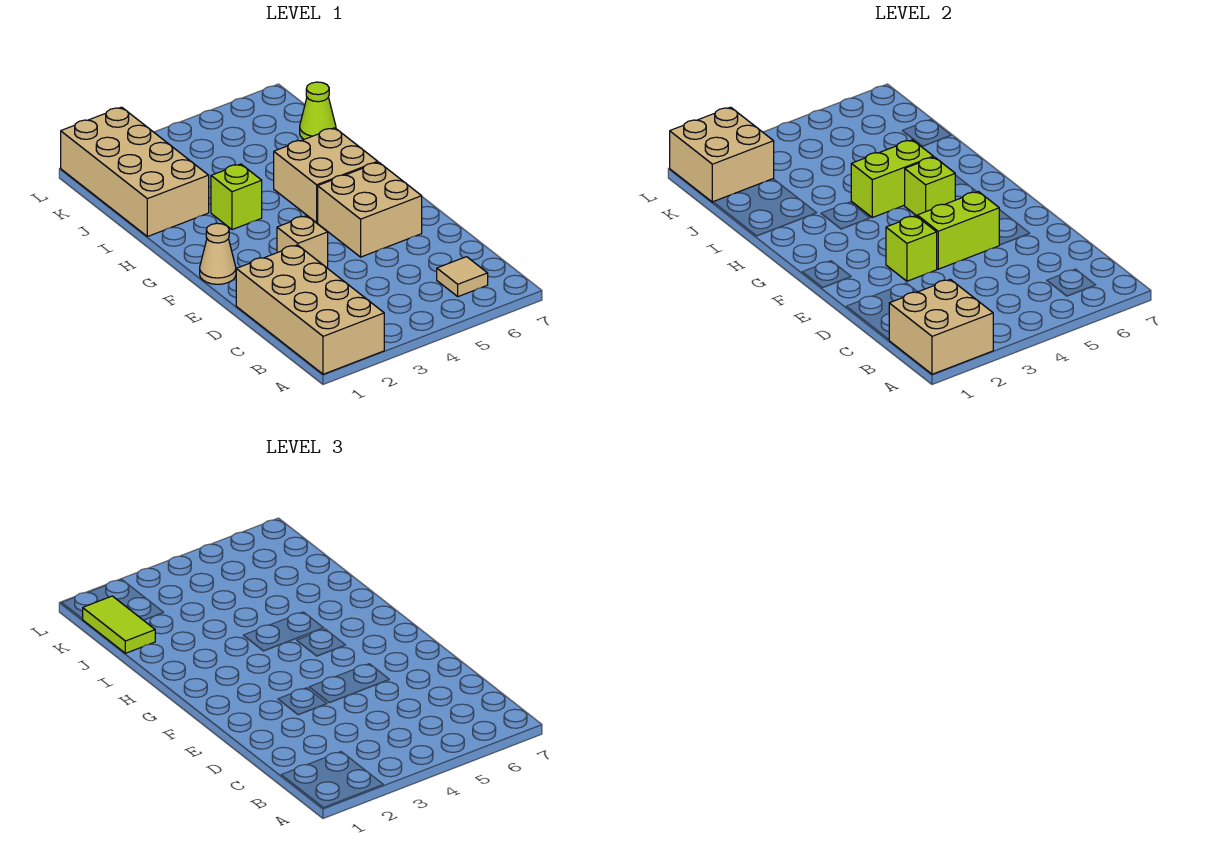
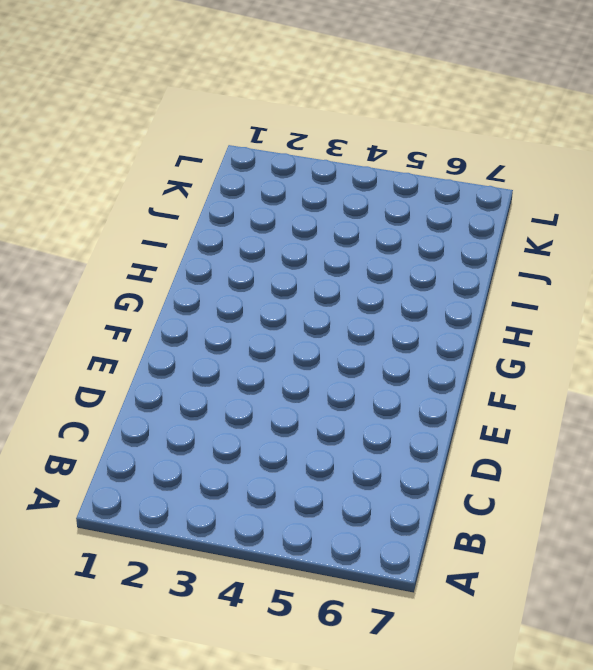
none -> tan 2x4 brick [236,245,384,374]
none -> tan 1x1 tile [437,257,488,297]
none -> tan 1x1 brick [277,216,328,268]

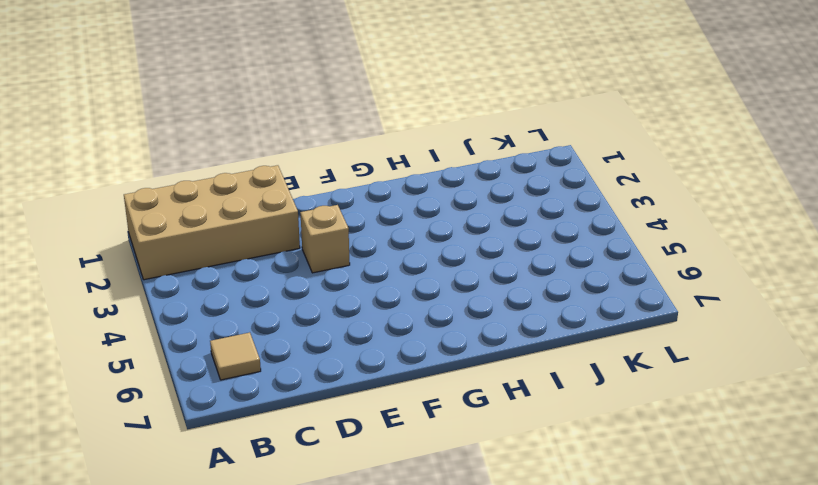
none -> tan 2x2 brick [318,162,422,257]
none -> tan 1x1 cone [200,223,236,284]
none -> tan 2x2 brick [274,128,378,223]

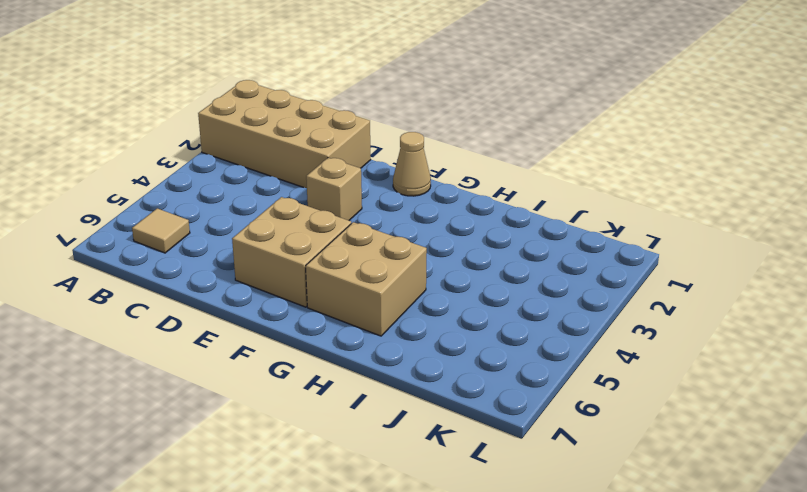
none -> lime 1x1 brick [211,164,262,230]
none -> tan 2x4 brick [61,107,209,237]
none -> lime 1x1 cone [300,82,336,139]

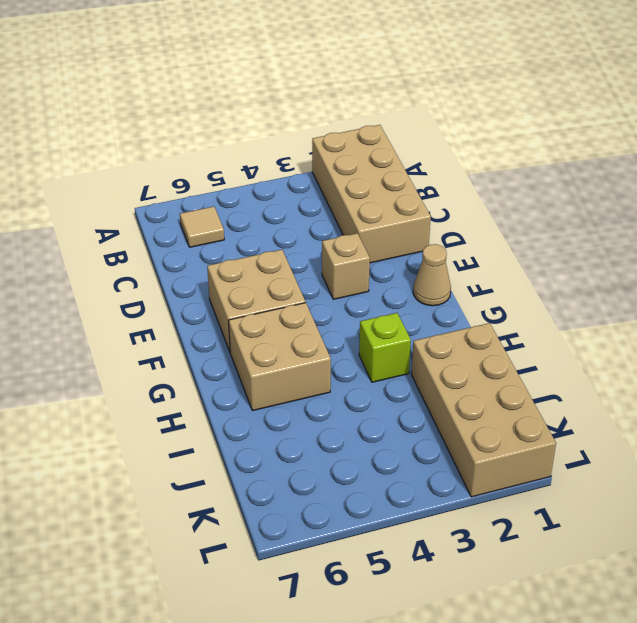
none -> lime 1x1 cone [300,82,336,139]
none -> tan 2x2 brick [889,279,993,374]
none -> lime 1x1 brick [886,216,937,281]

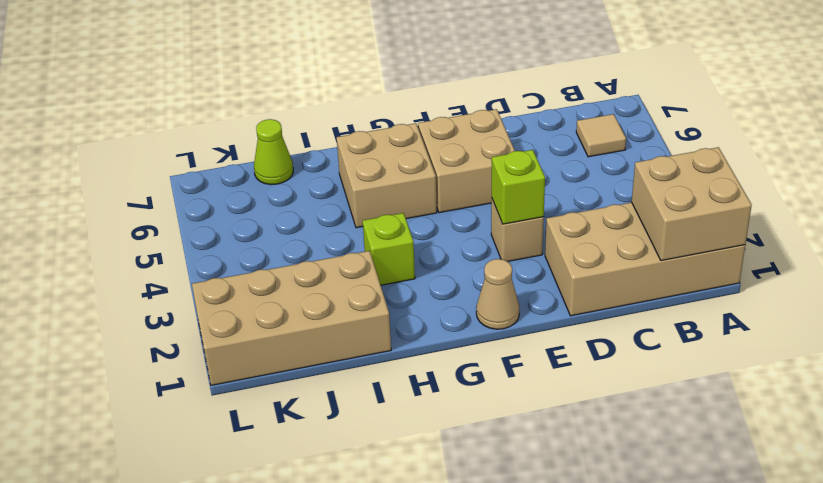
none -> lime 1x2 brick [917,192,999,269]
none -> lime 1x1 brick [904,157,955,216]
none -> lime 1x2 brick [851,140,933,217]

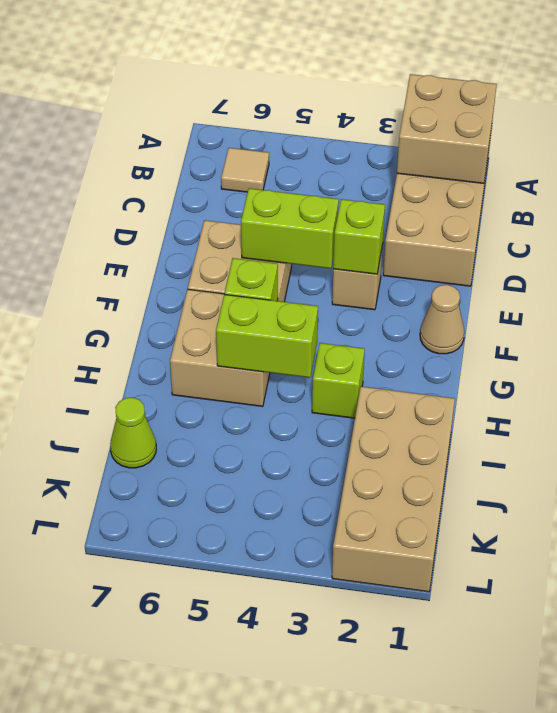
none -> tan 2x2 brick [670,107,774,202]
none -> lime 1x2 tile [83,596,155,653]

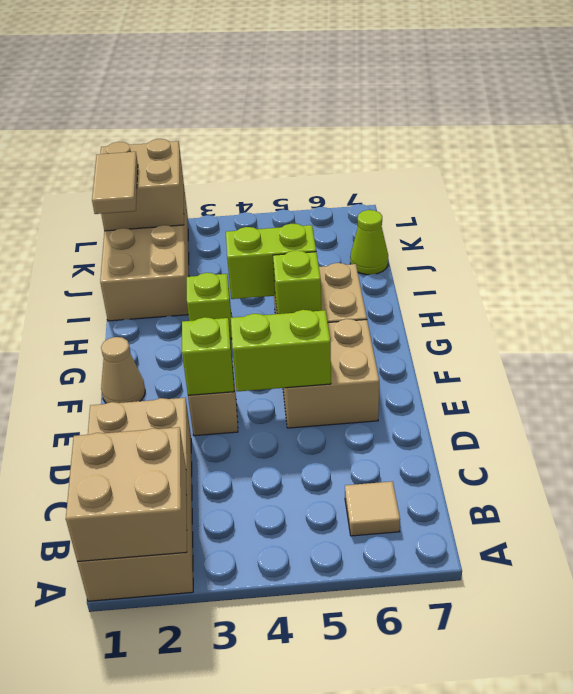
tan 1x2 tile [92,152,138,214] -> lime 1x2 tile [83,596,155,653]

